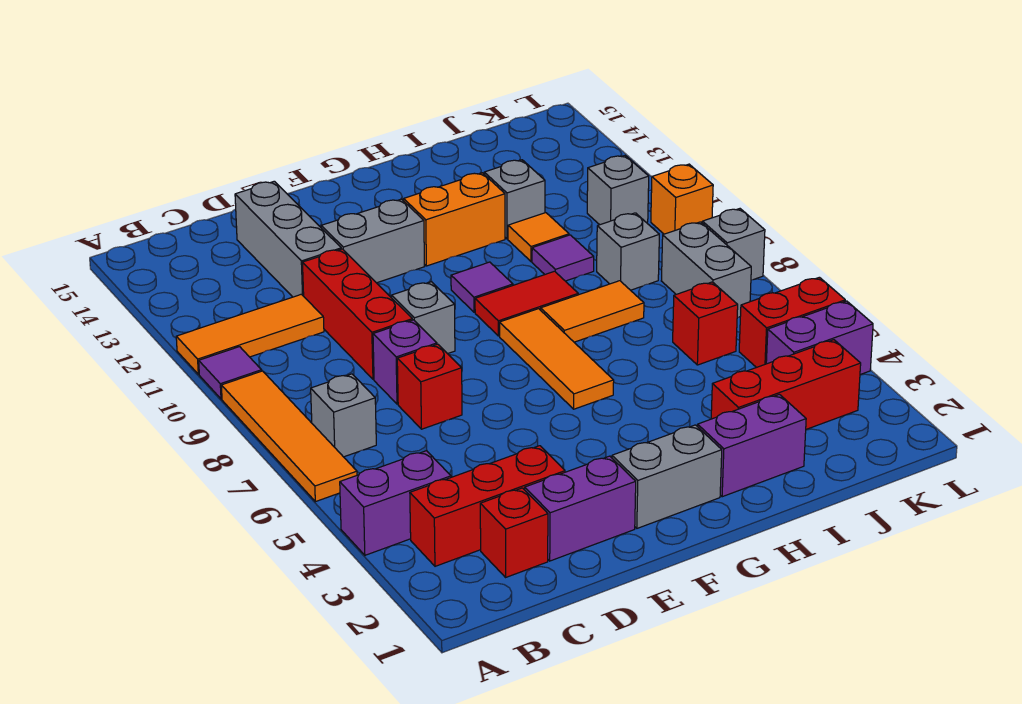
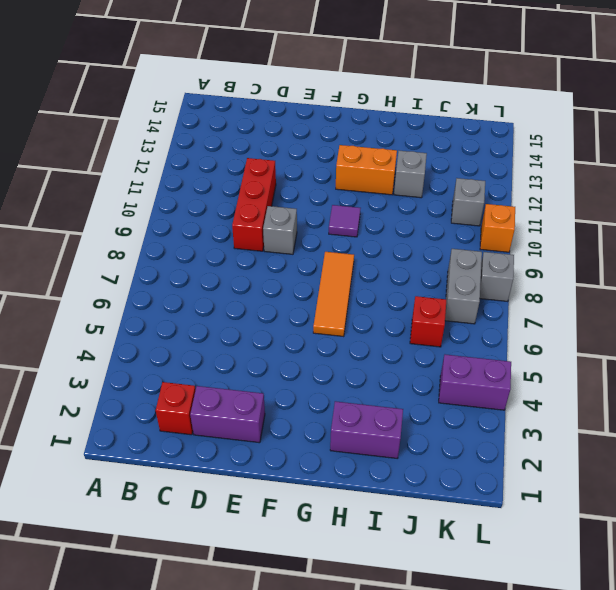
none -> purple 1x2 brick [340,451,451,555]
none -> orange 1x4 tile [221,371,357,502]
none -> purple 1x1 tile [199,347,262,399]
none -> orange 1x3 tile [176,294,324,374]

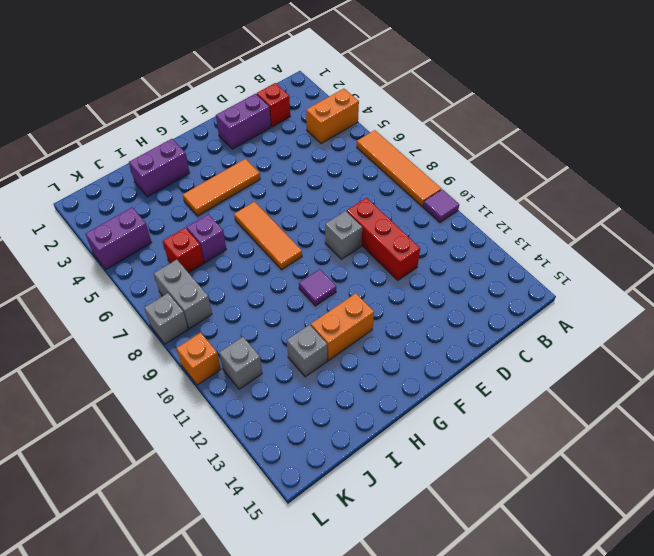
orange 1x2 brick [306,89,359,144] -> purple 1x2 brick [340,451,451,555]
orange 1x3 tile [183,159,260,216] -> orange 1x3 tile moved to [176,294,324,374]
purple 1x1 brick [187,214,226,263] -> purple 1x1 brick moved to [373,320,437,404]
none -> red 1x3 brick [410,446,565,566]
none -> grey 1x1 brick [311,374,376,457]
none -> red 1x1 brick [397,344,462,429]
none -> grey 1x3 brick [235,181,341,297]

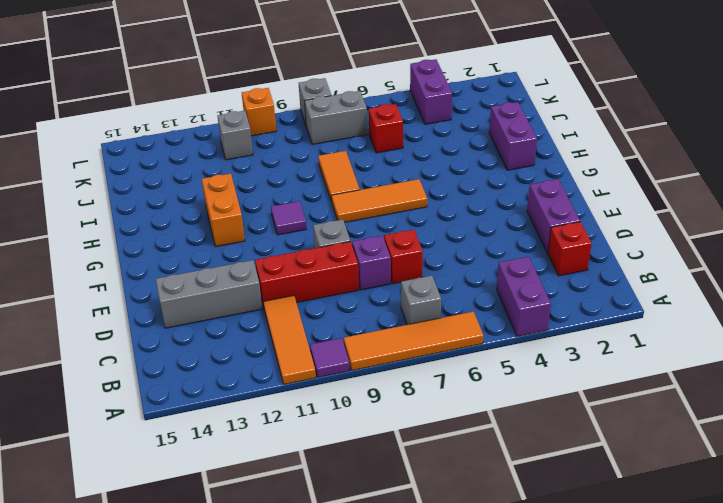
none -> red 1x3 brick [410,446,565,566]
none -> grey 1x2 brick [321,199,425,283]
none -> grey 1x2 brick [612,425,722,528]
none -> red 1x2 tile [475,271,578,336]

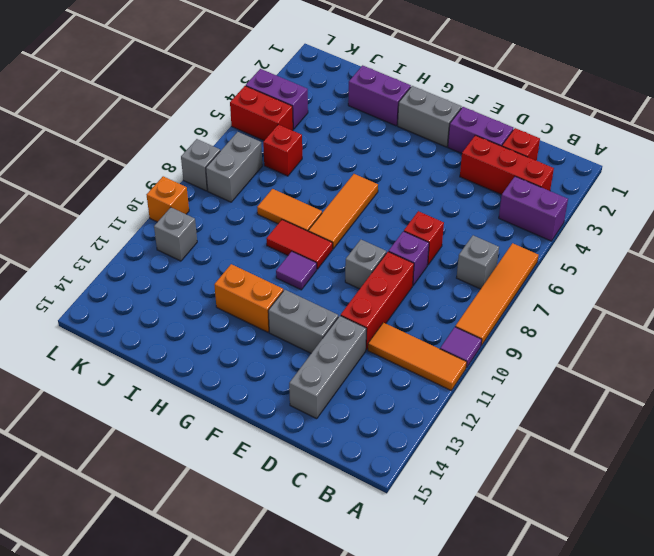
none -> red 1x3 brick [711,340,861,429]
none -> purple 1x1 tile [532,235,594,281]
none -> orange 1x1 tile [508,213,569,261]
none -> grey 1x1 brick [484,160,545,239]

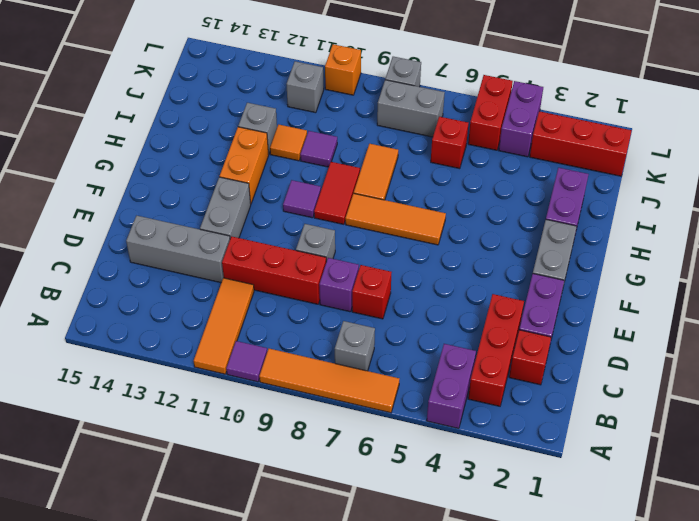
red 1x3 brick [530,111,632,176] -> red 1x3 brick turned to [711,340,861,429]
none -> grey 1x1 brick [597,213,659,290]

